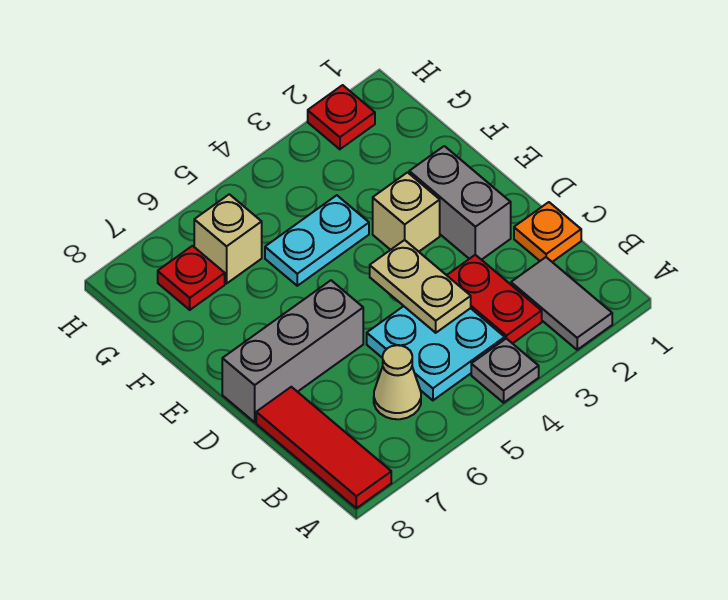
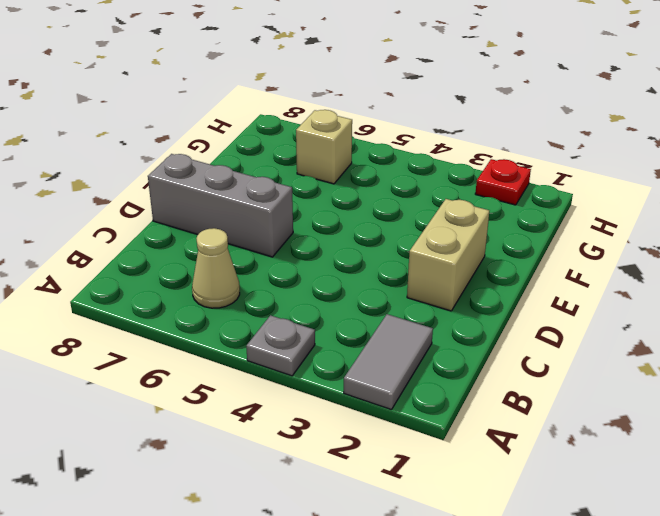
tan 1x2 brick [407,199,489,311] -> grey 1x2 brick [409,146,511,260]
none -> red 1x3 tile [256,387,391,508]
none -> red 1x2 plate [447,255,542,344]
none -> cyan 2x2 plate [367,306,505,400]

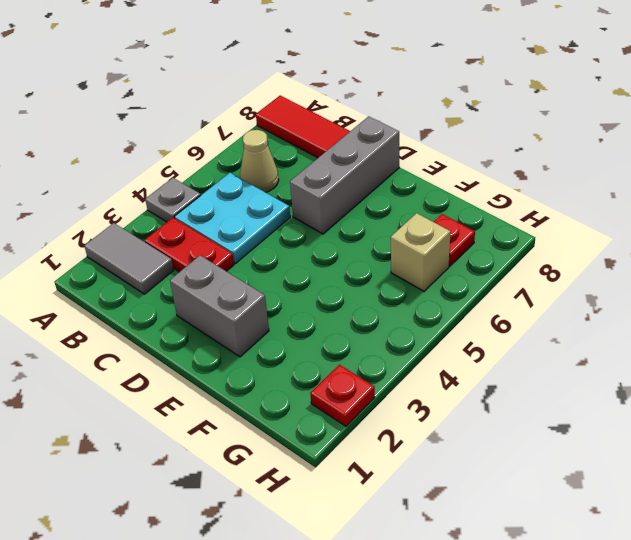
none -> orange 1x1 plate [514,202,581,262]
none -> tan 1x1 brick [373,172,440,252]
none -> cyan 1x2 plate [265,195,369,286]

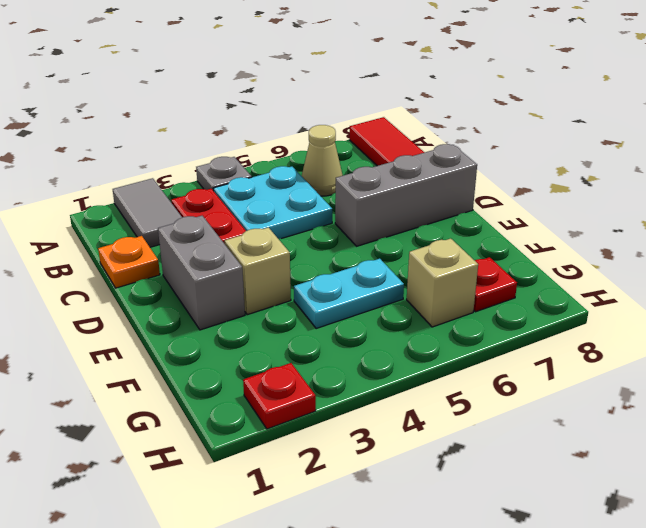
none -> tan 1x2 plate [370,240,471,333]

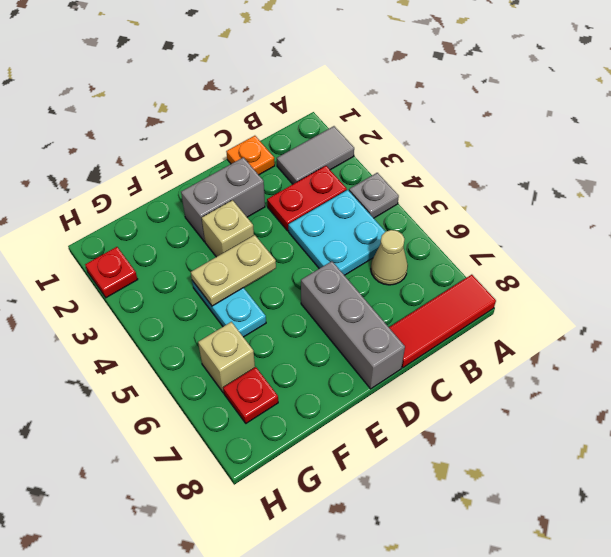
tan 1x2 plate [191,235,276,306] -> tan 1x2 plate moved to [370,240,471,333]

